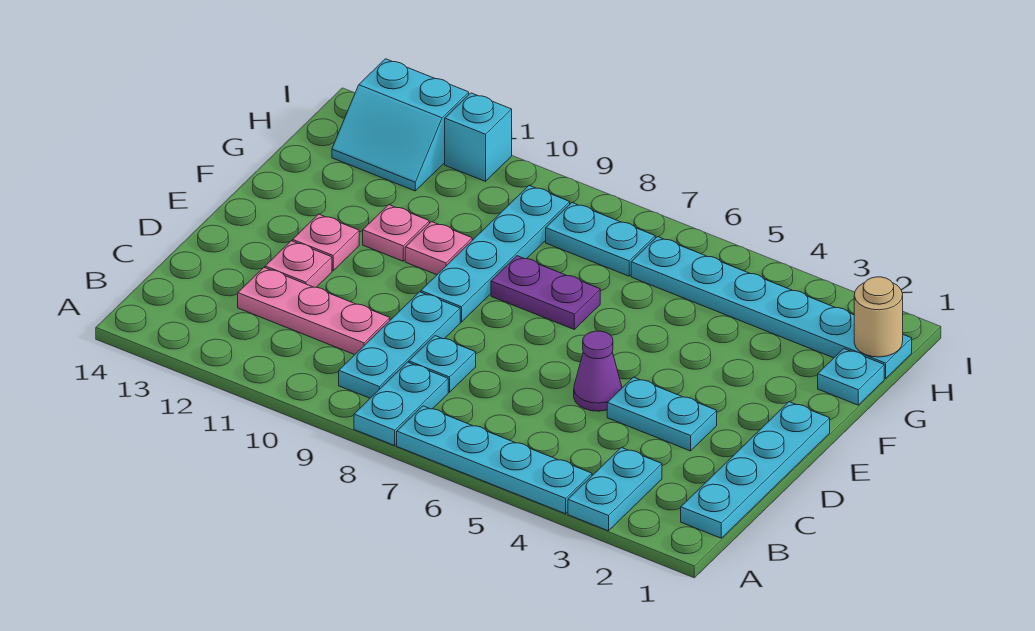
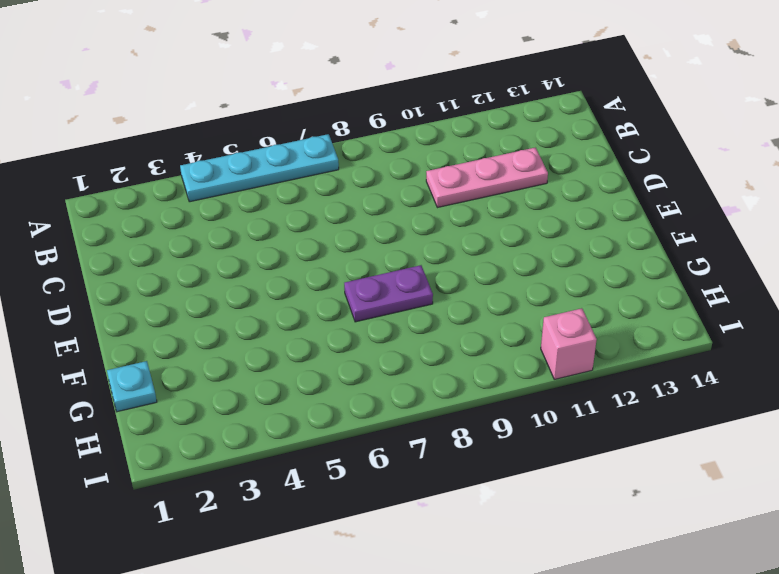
pink 1x1 brick [541,308,597,379] -> cyan 1x1 brick [445,93,512,181]
none -> cyan 1x2 plate [568,448,662,531]
none -> cyan 1x2 plate [354,362,448,446]
none -> cyan 1x4 plate [681,402,830,538]

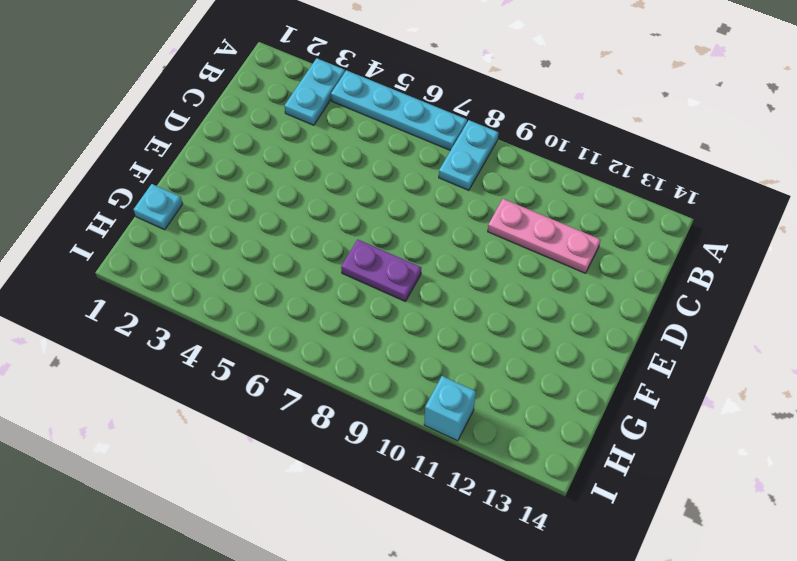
none -> cyan 1x4 plate [681,402,830,538]
none -> cyan 1x3 plate [339,292,460,398]
none -> cyan 1x1 plate [409,336,476,392]

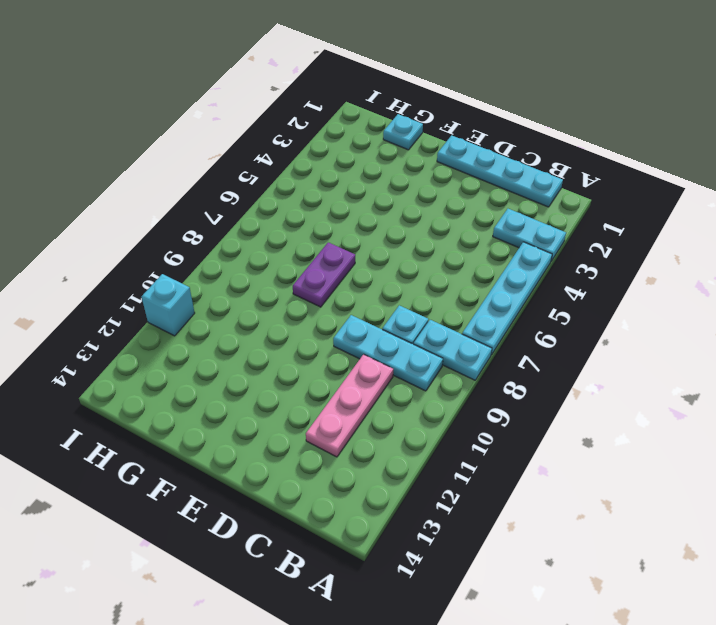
none -> cyan 1x2 plate [607,377,717,451]
none -> purple 1x1 cone [574,331,622,411]
none -> pink 1x1 plate [265,241,332,287]

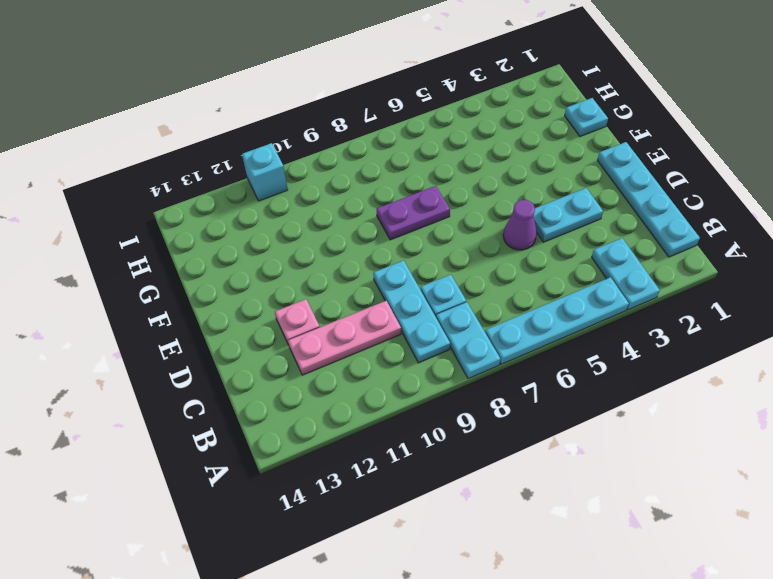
none -> cyan 1x4 plate [421,186,570,322]
none -> pink 1x1 plate [293,214,359,271]
none -> pink 1x1 plate [405,222,472,275]

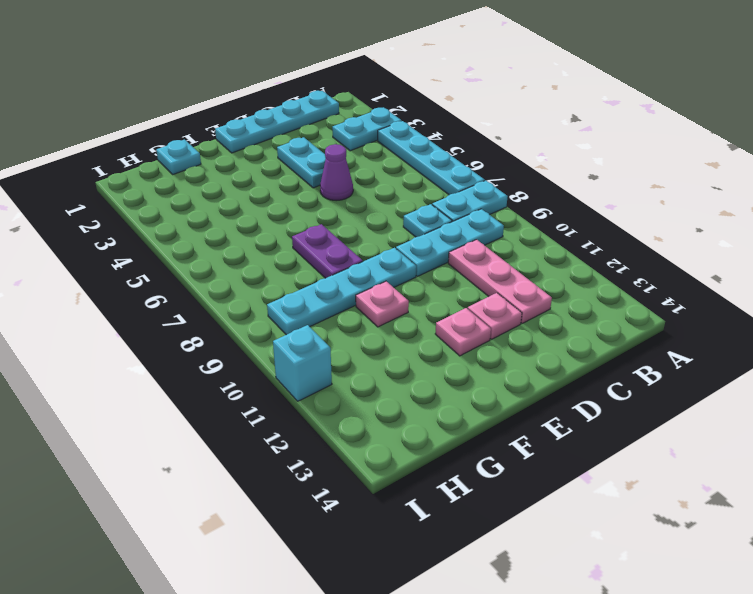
none -> pink 1x1 plate [363,205,429,261]
none -> cyan 1x6 plate [631,237,912,378]
none -> cyan 1x2 plate [546,203,655,276]

